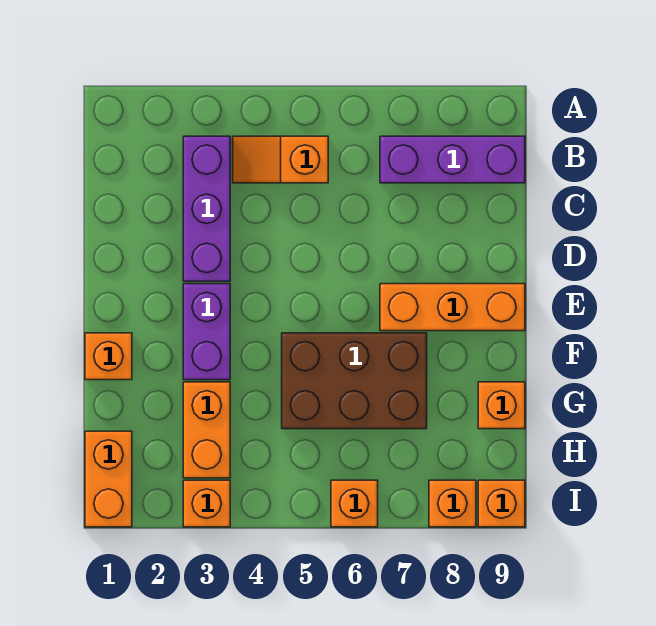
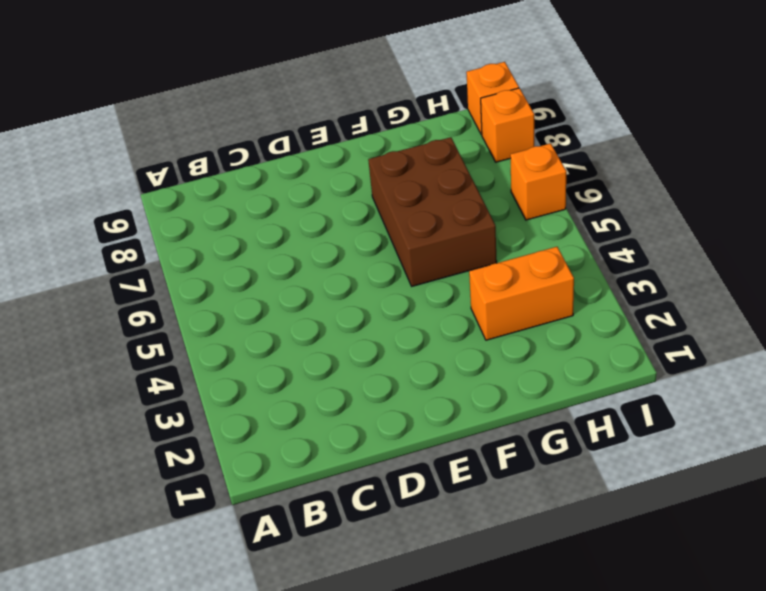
none -> purple 1x3 brick [183,136,230,281]
none -> orange 1x2 slope [233,136,328,183]
none -> purple 1x3 brick [380,136,525,183]

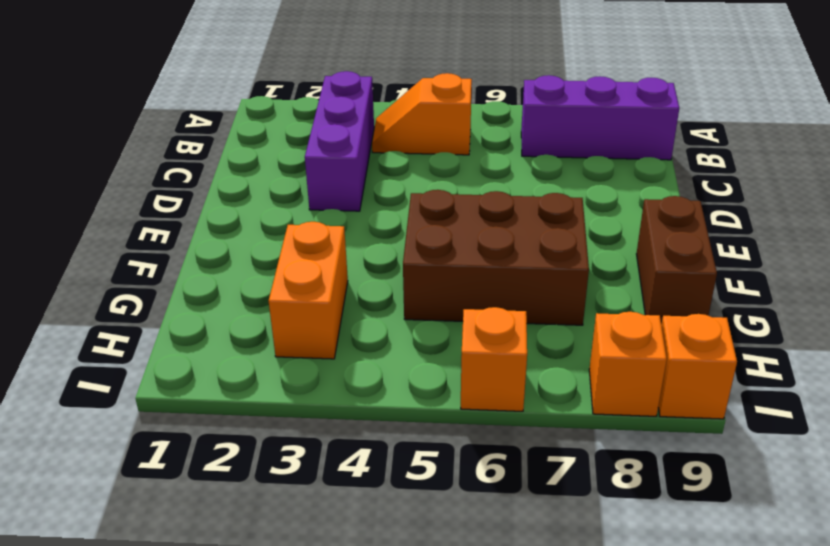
brown 1x2 brick [637,196,717,324] -> orange 1x1 brick [478,382,525,429]
none -> purple 1x2 brick [183,284,230,380]
none -> orange 1x3 brick [380,284,525,331]
none -> orange 1x1 brick [85,333,132,380]

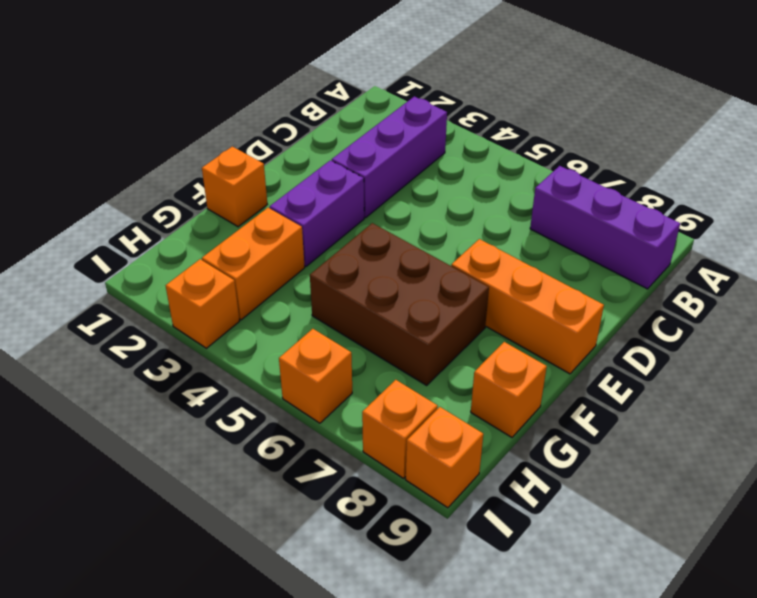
none -> orange 1x2 slope [233,136,328,183]
none -> orange 1x2 brick [85,431,132,527]

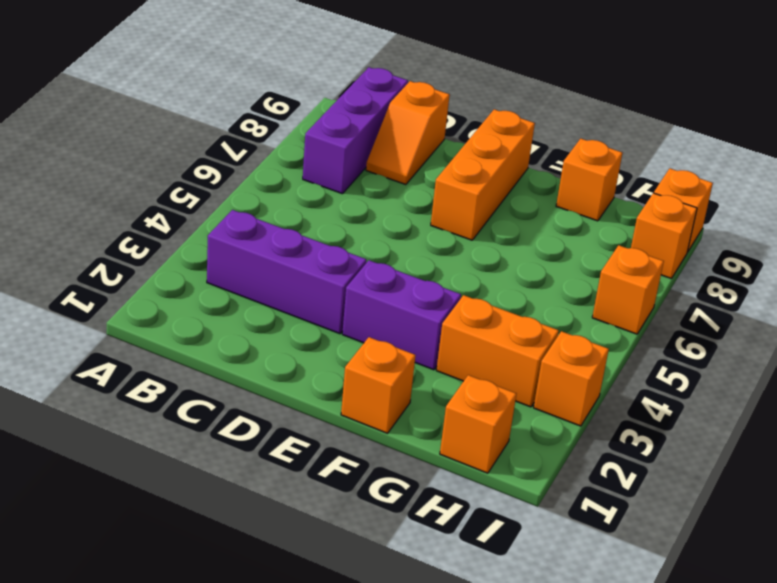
orange 1x2 slope [366,81,450,185] -> orange 1x2 slope moved to [233,136,328,183]
orange 1x1 brick [440,375,516,473] -> orange 1x2 brick [85,431,132,527]
none -> brown 2x3 brick [282,333,427,429]

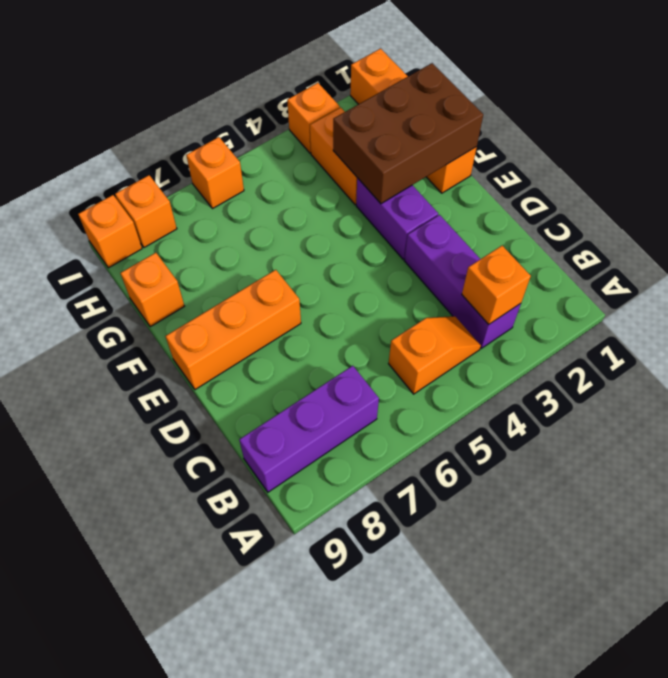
orange 1x1 brick [462,246,531,325] -> none
brown 2x3 brick [333,63,483,204] -> brown 2x3 brick moved to [282,333,427,429]

